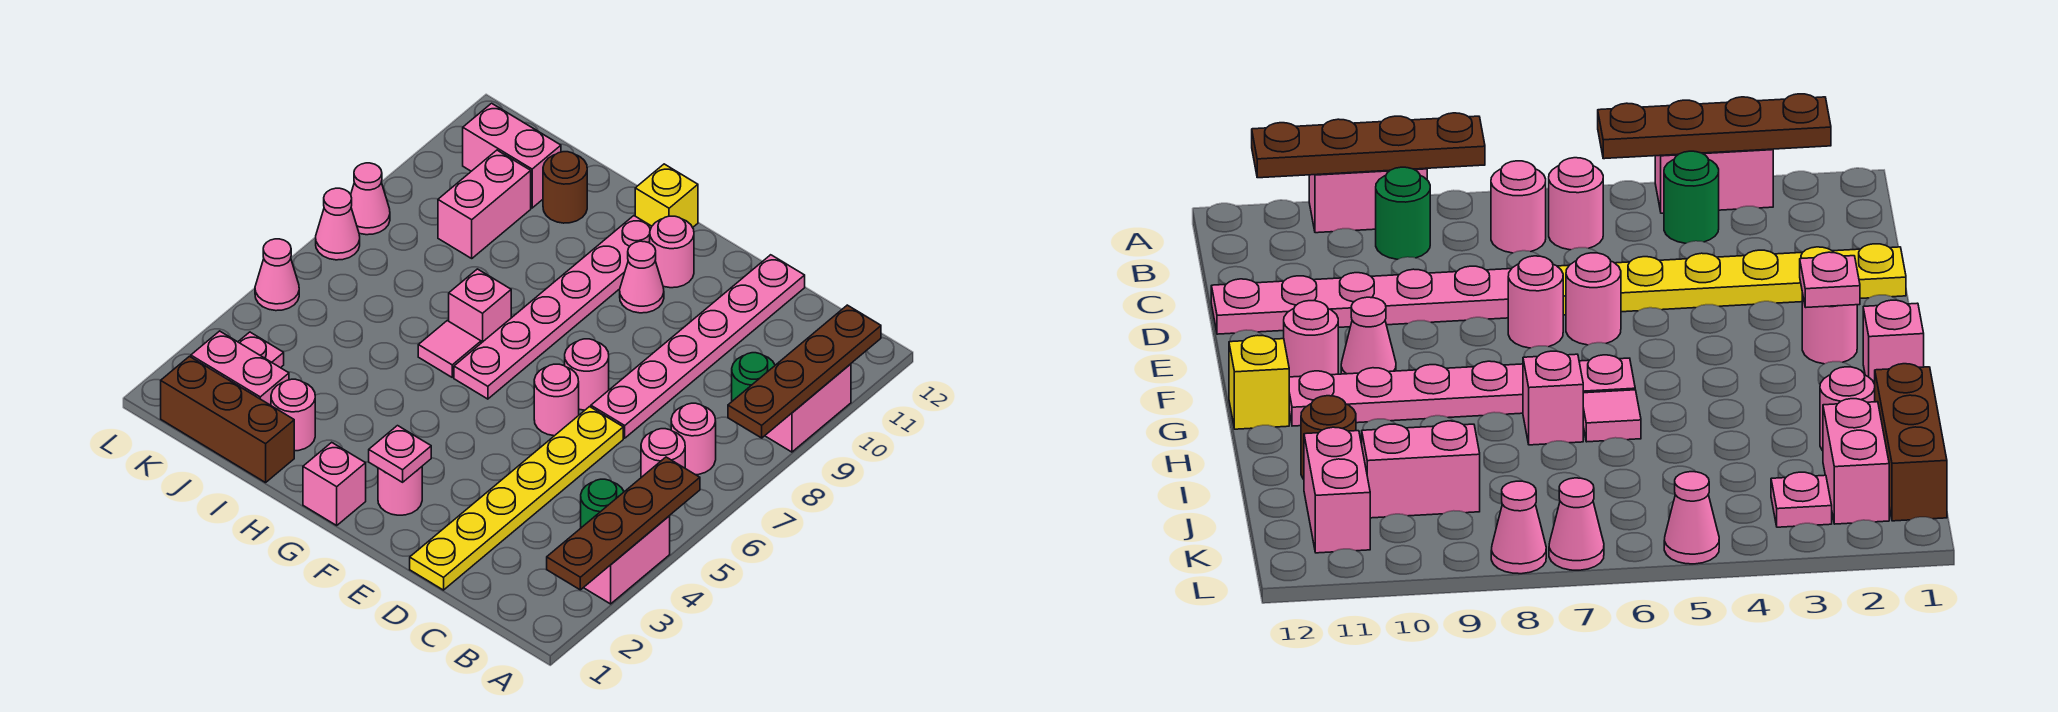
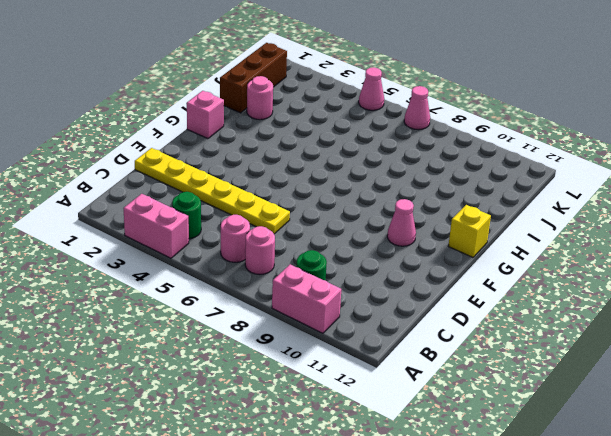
none -> pink 1x6 plate [591,255,805,438]
none -> pink 1x1 round brick [534,364,579,436]
none -> pink 1x1 round brick [565,339,609,410]
none -> pink 1x1 round brick [378,467,422,515]

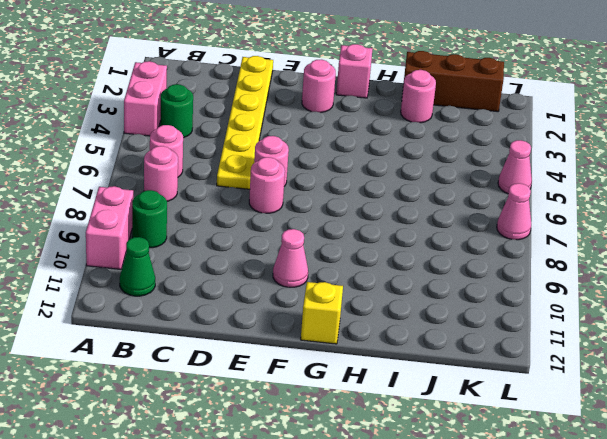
green 1x1 cone [120,237,155,296] -> none
none -> pink 1x6 plate [591,255,805,438]
none -> pink 1x1 round brick [650,216,694,288]
none -> pink 1x6 plate [454,216,652,399]
none -> pink 1x1 tile [418,321,481,377]

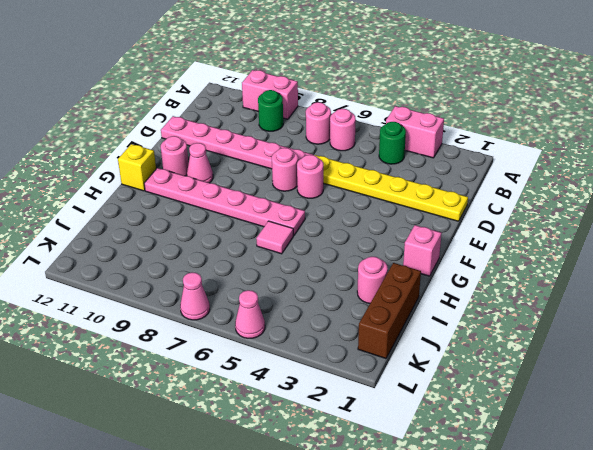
none -> pink 1x1 round brick [378,467,422,515]
none -> pink 1x1 brick [449,269,511,343]
none -> brown 1x1 round brick [543,152,587,223]
none -> pink 1x2 brick [191,331,289,405]

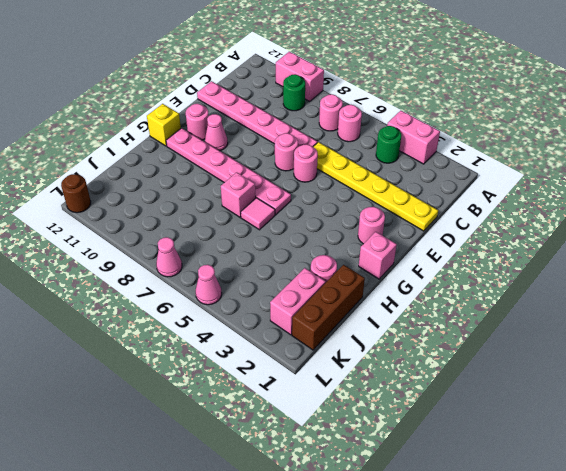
brown 1x1 round brick [61,174,91,213] -> brown 1x1 round brick moved to [543,152,587,223]
none -> pink 1x2 brick [438,150,531,258]
none -> pink 1x2 brick [463,103,561,208]
none -> pink 1x1 plate [238,332,284,368]
none -> pink 1x1 cone [351,163,390,235]

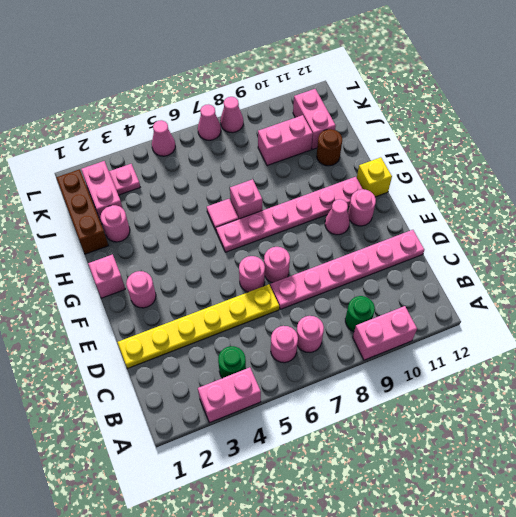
none -> brown 1x4 plate [547,457,700,590]
none -> brown 1x4 plate [728,305,881,438]
none -> pink 1x1 plate [369,426,431,482]

